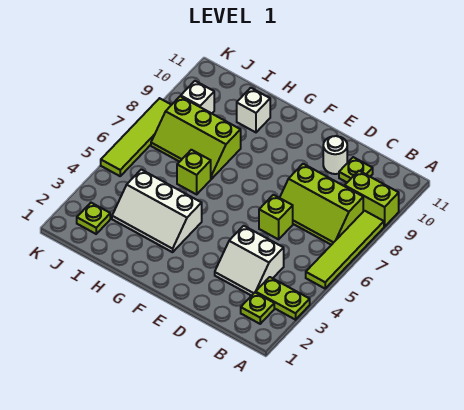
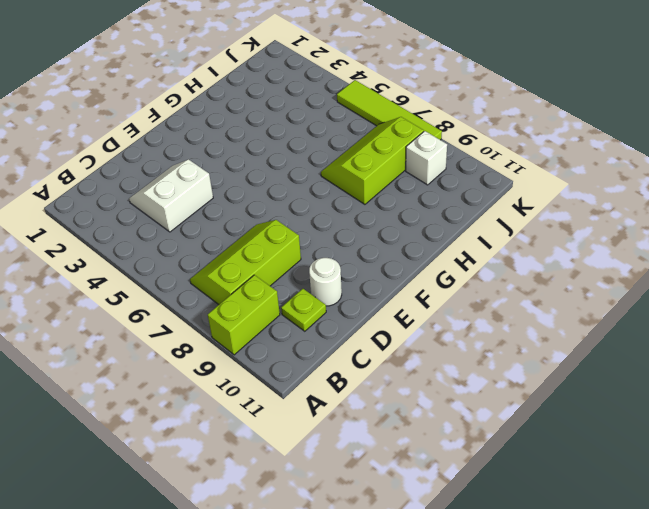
none -> lime 1x2 plate [256,277,310,320]
none -> lime 1x4 tile [306,211,384,288]
none -> lime 1x1 plate [241,292,274,324]

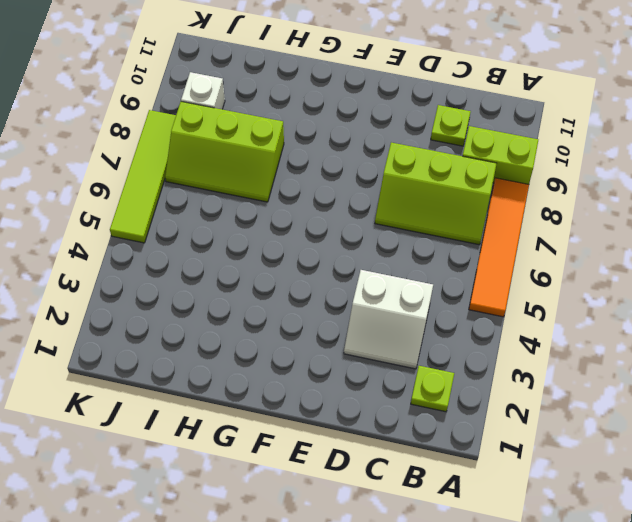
orange 1x4 tile [469,178,529,317] -> lime 1x4 tile [306,211,384,288]
none -> lime 1x2 plate [256,277,310,320]
none -> lime 1x1 brick [259,195,293,239]
none -> white 1x1 round brick [323,136,347,174]

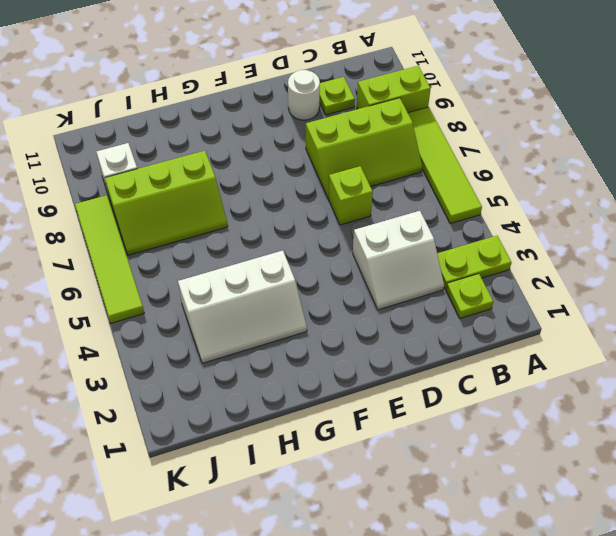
none -> lime 1x1 brick [177,150,211,194]
none -> white 1x1 brick [237,88,270,132]
none -> lime 1x1 plate [77,203,110,234]

